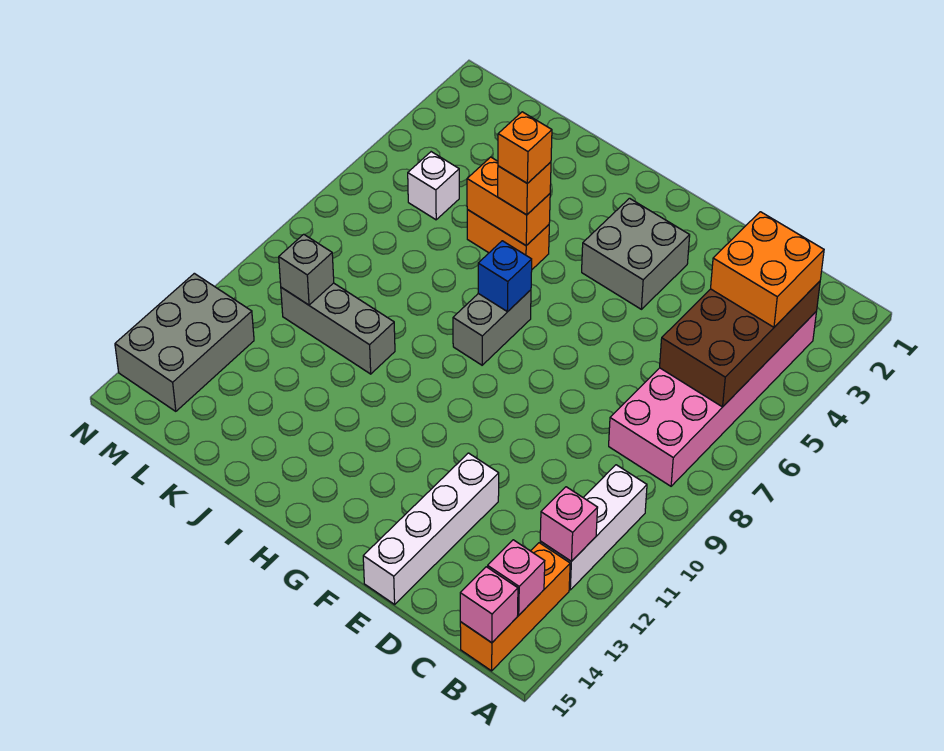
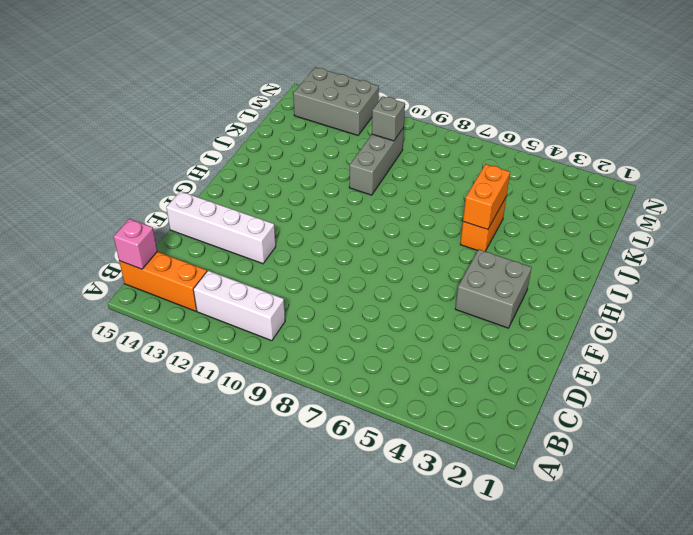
none -> pink 2x6 brick [609,312,816,486]
none -> grey 1x2 brick [453,290,531,365]
none -> white 1x1 brick [408,152,459,220]

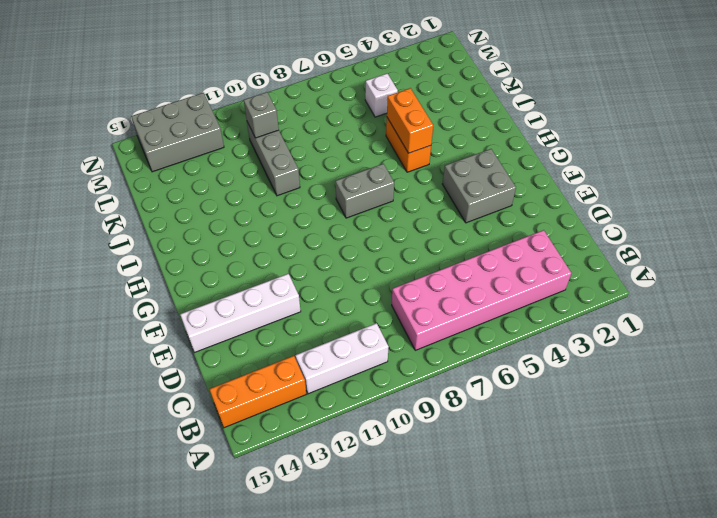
none -> brown 2x4 brick [660,281,820,407]
none -> pink 1x1 brick [540,487,598,562]
none -> pink 1x1 brick [488,540,545,615]

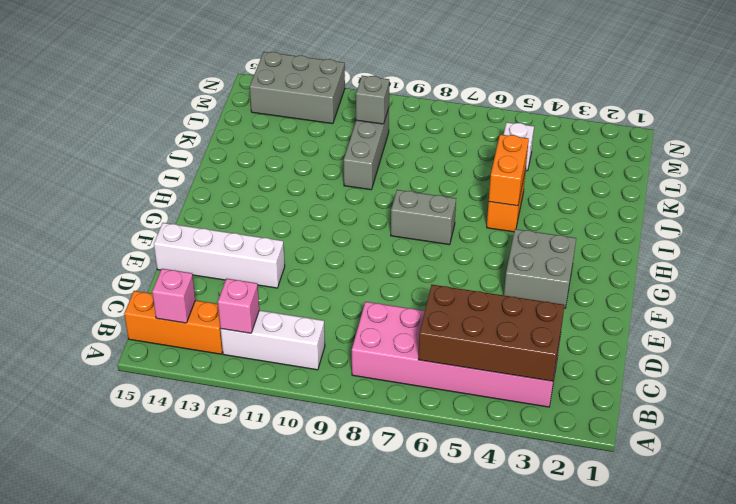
none -> pink 1x1 brick [460,567,518,643]
none -> blue 1x1 brick [478,241,532,312]
none -> orange 2x2 brick [711,212,824,327]

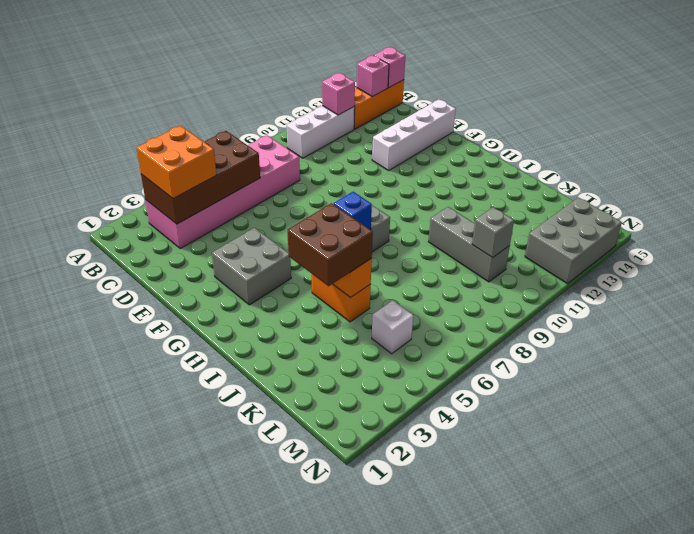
brown 2x2 brick [288,203,373,286] -> orange 1x1 brick [498,162,551,215]
none -> orange 1x1 brick [498,112,552,183]

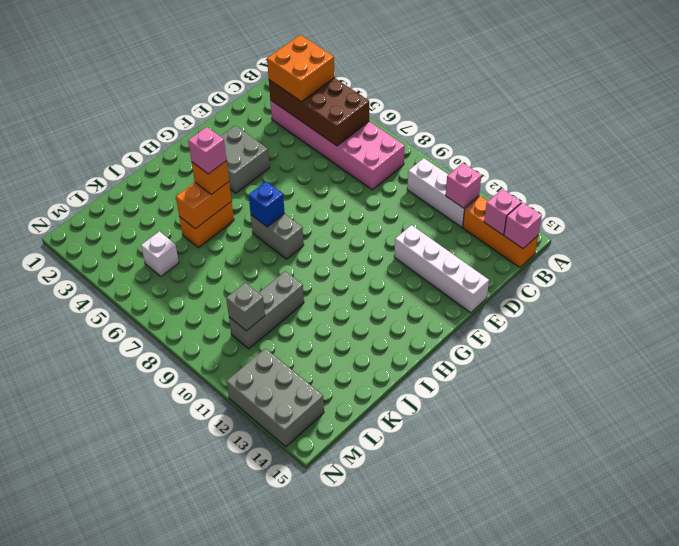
pink 1x1 brick [188,127,227,174] -> orange 1x1 brick [498,112,552,183]

